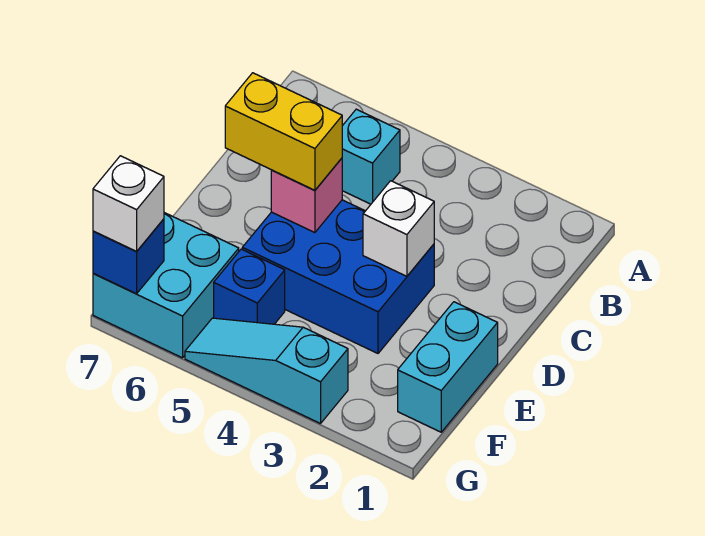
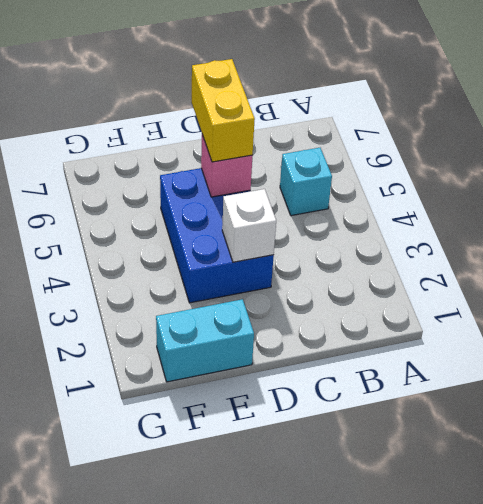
none -> blue 1x1 brick [214,249,285,324]
none -> cyan 2x2 brick [93,213,239,358]

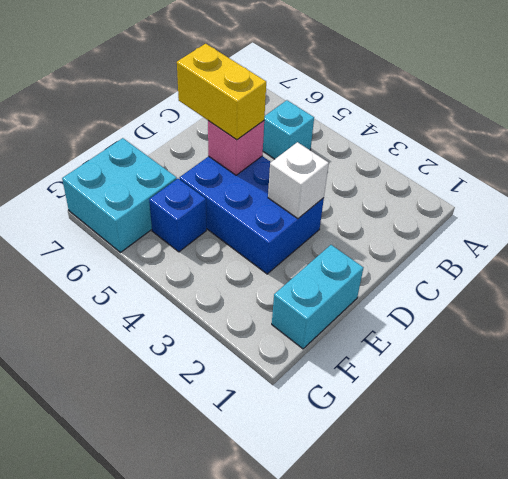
none -> cyan 1x3 slope [185,318,348,424]
none -> blue 1x1 brick [93,219,164,294]

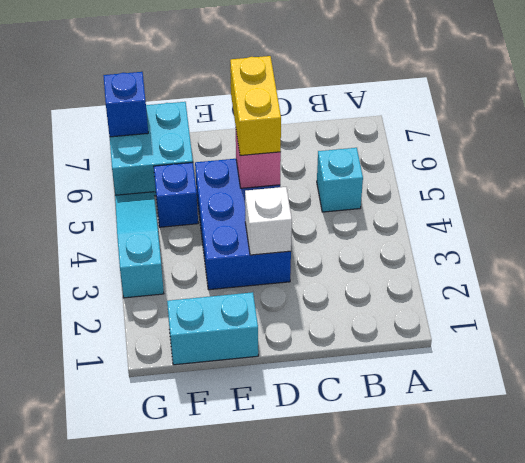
none -> white 1x1 brick [93,156,164,251]

